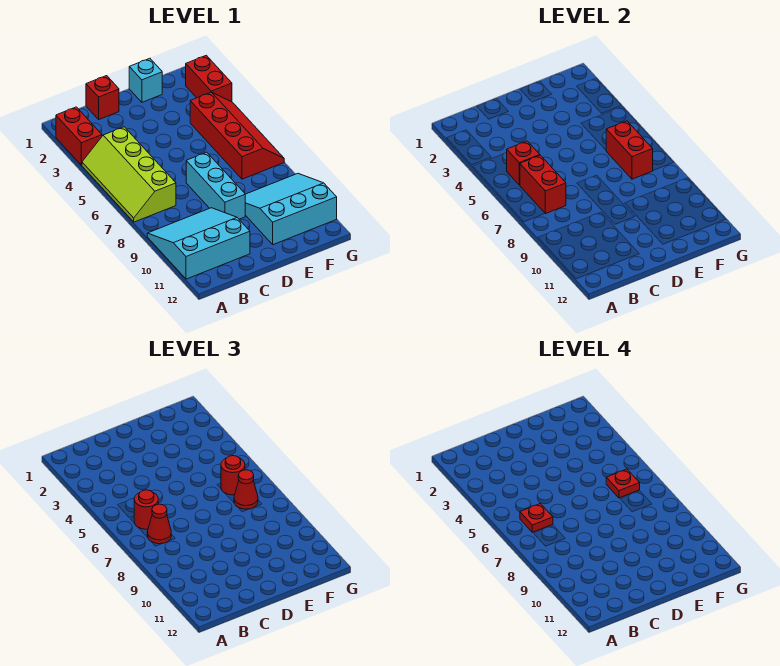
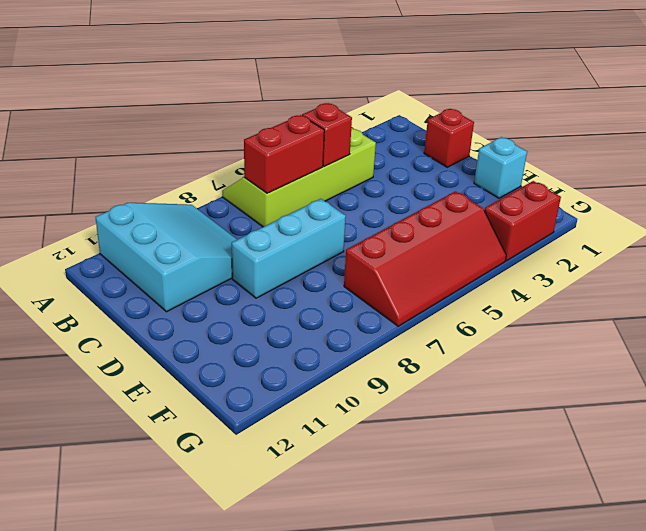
none -> red 1x2 brick [56,107,102,165]
none -> cyan 3x3 slope [245,174,337,245]
none -> red 1x2 brick [606,121,653,179]

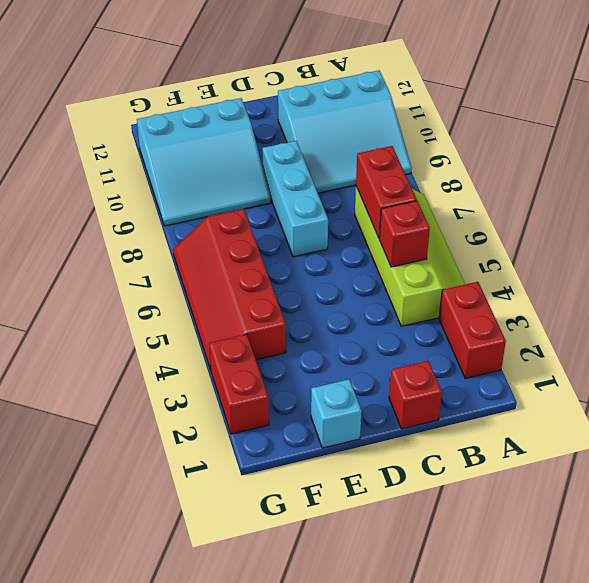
none -> red 1x2 brick [606,121,653,179]
none -> red 1x1 round brick [134,490,158,529]
none -> red 1x1 cone [147,504,171,544]

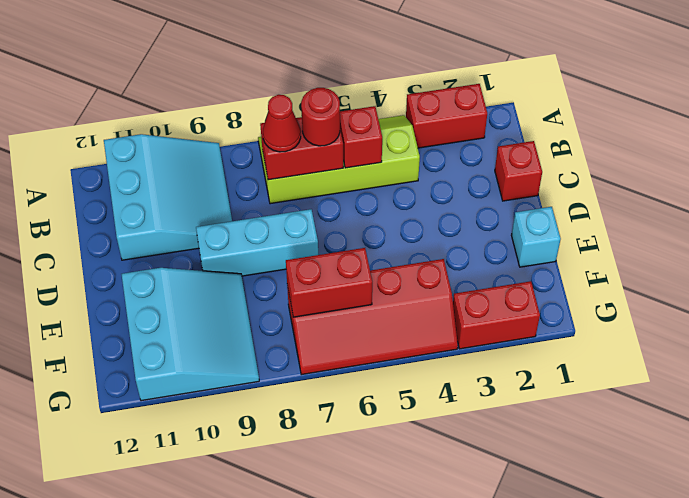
none -> red 1x1 round brick [221,456,245,495]
none -> red 1x1 cone [234,470,258,509]
none -> red 1x1 plate [520,504,553,532]

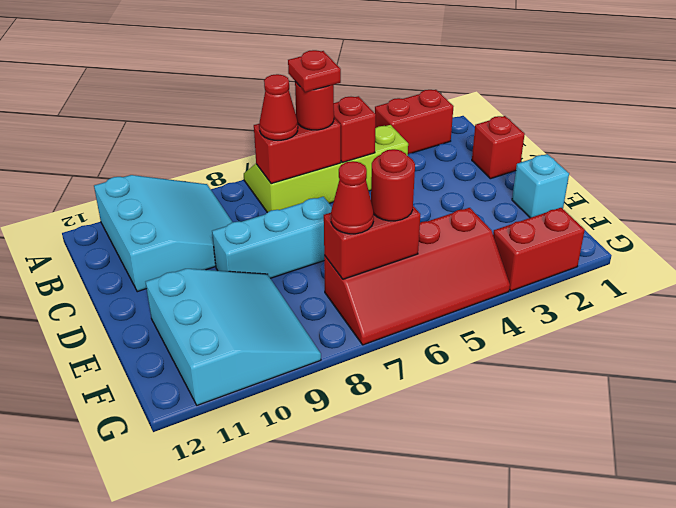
none -> red 1x1 plate [606,469,640,498]

